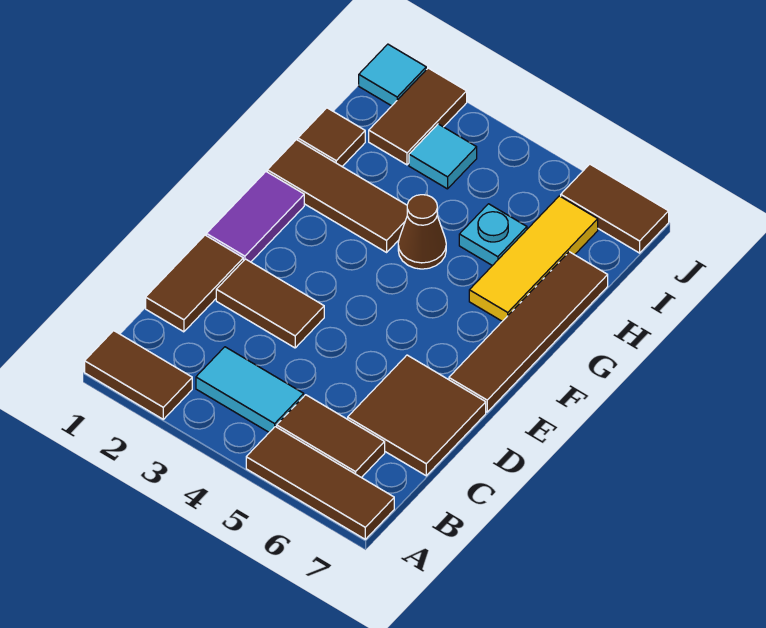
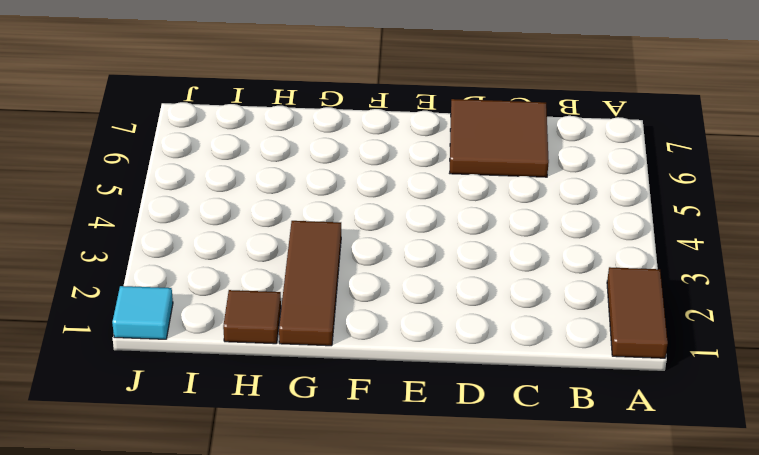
none -> brown 1x3 tile [246,427,394,539]
none -> cyan 1x2 tile [196,347,304,432]
none -> brown 1x2 tile [277,395,385,478]

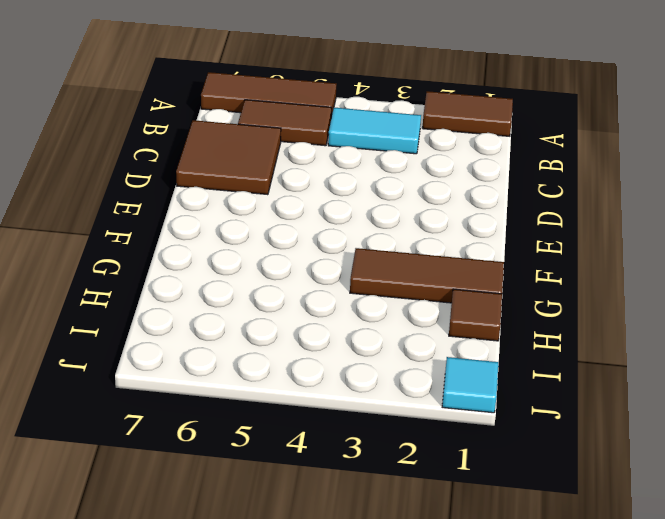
none -> brown 1x2 tile [146,235,243,332]
none -> brown 1x2 tile [216,259,324,348]
none -> purple 1x2 tile [206,172,304,262]

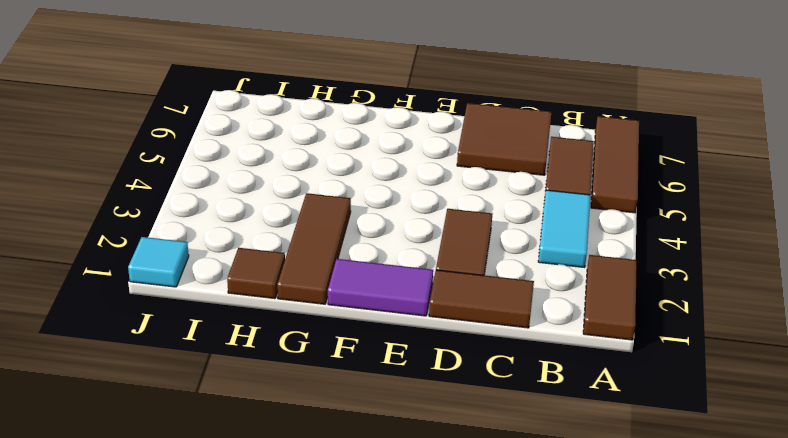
none -> brown 1x4 tile [449,252,608,412]
none -> brown 1x1 cone [398,195,446,269]
none -> yellow 1x3 tile [469,196,598,321]

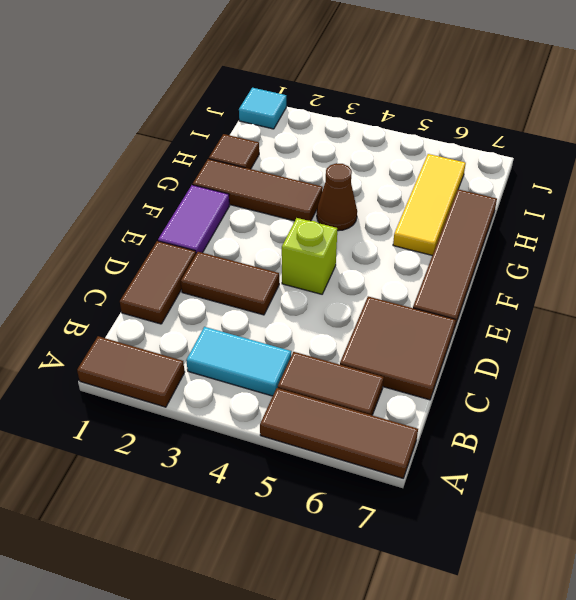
lime 1x1 brick [282,218,337,294] -> none
none -> cyan 1x1 plate [459,204,527,266]
none -> brown 1x2 tile [369,68,467,165]
none -> cyan 1x1 tile [409,124,477,189]

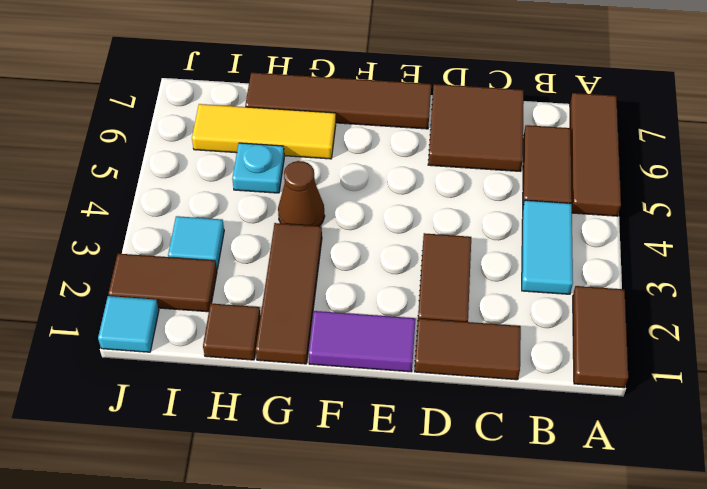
none -> brown 1x2 tile [561,164,669,253]

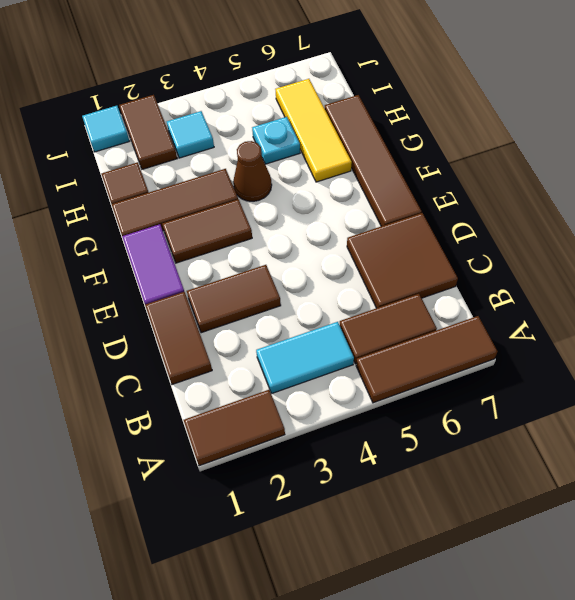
brown 1x2 tile [162,199,252,263] -> brown 1x2 tile moved to [561,164,669,253]

